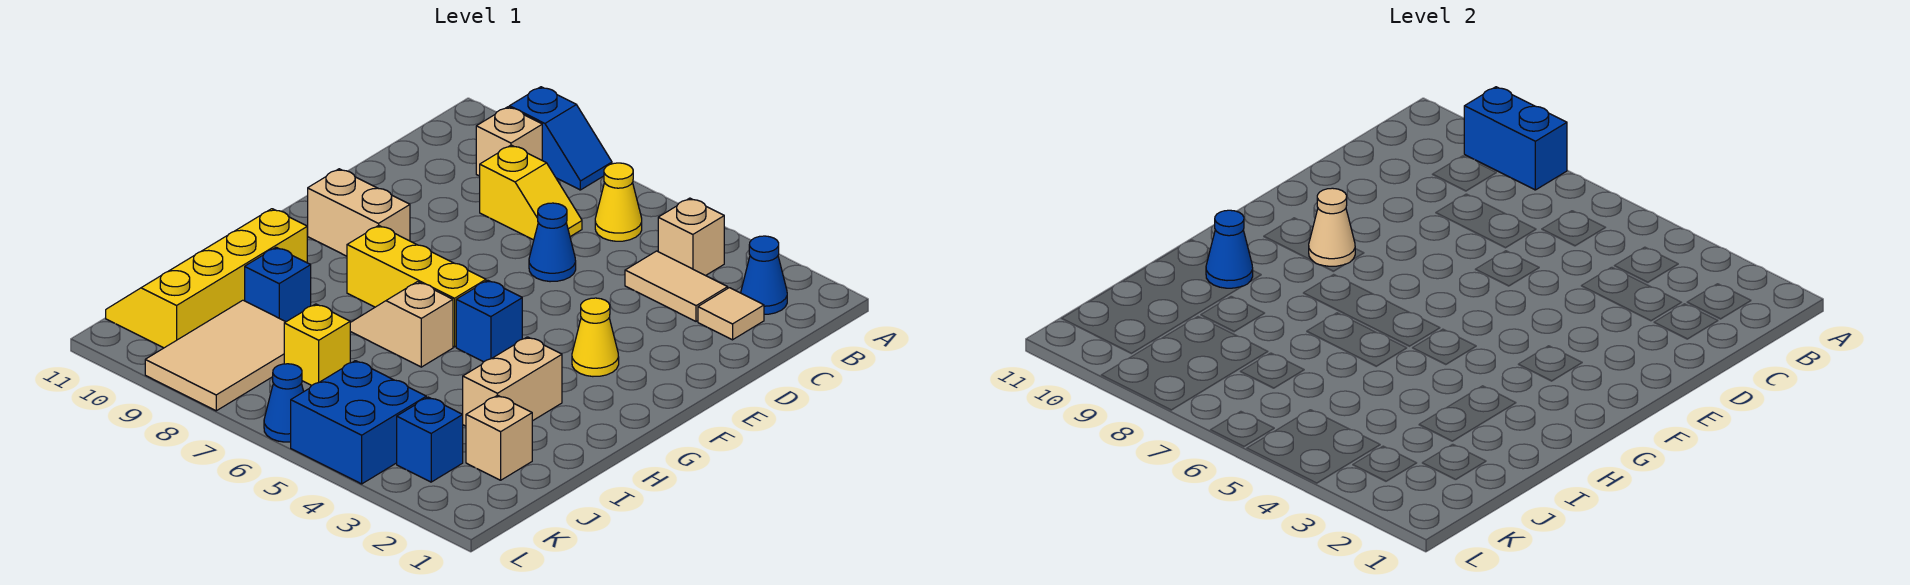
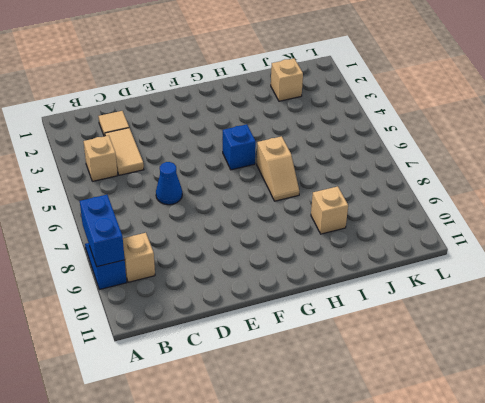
tan 1x1 brick [311,186,348,234] -> blue 1x1 brick [245,247,311,322]
none -> blue 1x1 cone [741,236,787,314]
none -> yellow 1x1 cone [595,163,642,241]
none -> yellow 1x2 slope [480,145,582,240]

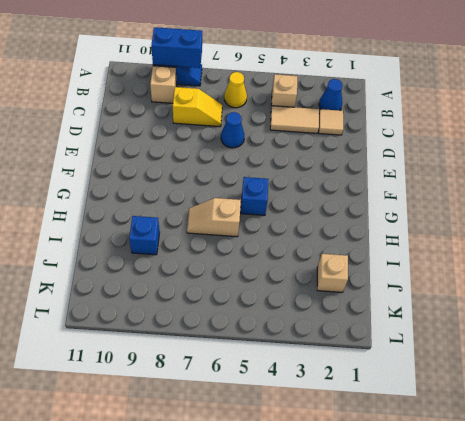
none -> yellow 1x1 cone [572,298,619,376]
none -> tan 1x2 brick [308,169,410,256]
none -> yellow 1x3 brick [347,225,486,347]

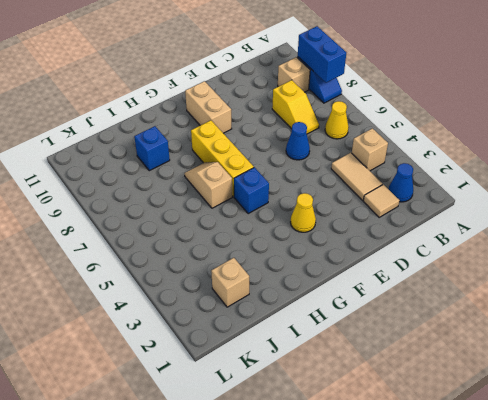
none -> tan 1x2 brick [462,337,562,426]
none -> yellow 2x4 slope [106,209,307,348]
none -> yellow 1x1 brick [284,304,350,385]

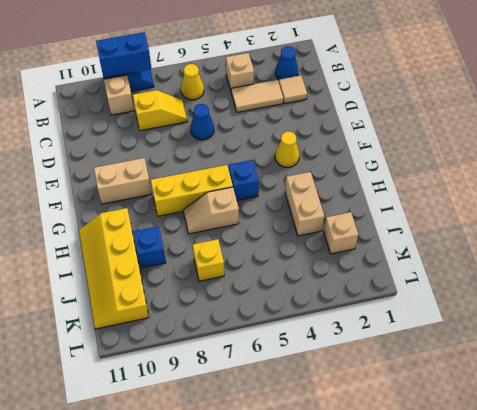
none -> tan 2x3 tile [145,300,285,411]
none -> blue 1x1 brick [397,397,463,482]
none -> blue 2x2 brick [291,361,426,484]

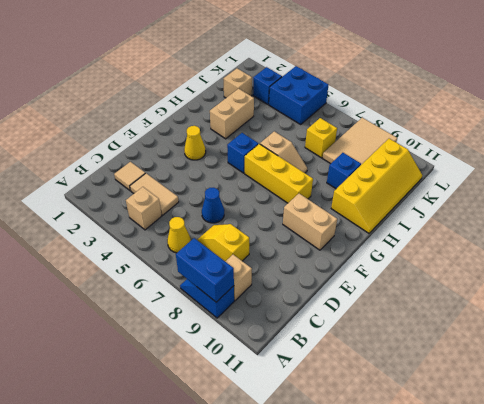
none -> blue 1x1 cone [741,236,787,314]
none -> blue 1x1 cone [264,364,304,442]
none -> tan 1x1 cone [1309,188,1355,266]

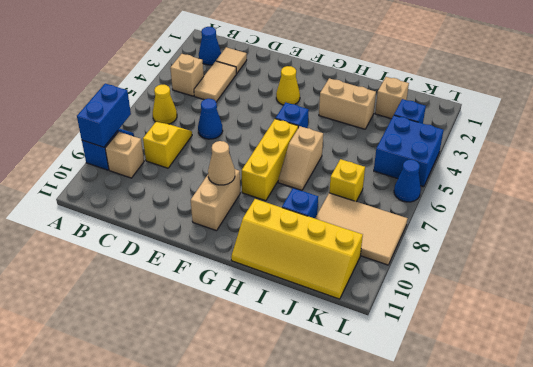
none -> blue 1x1 cone [1206,210,1253,288]

